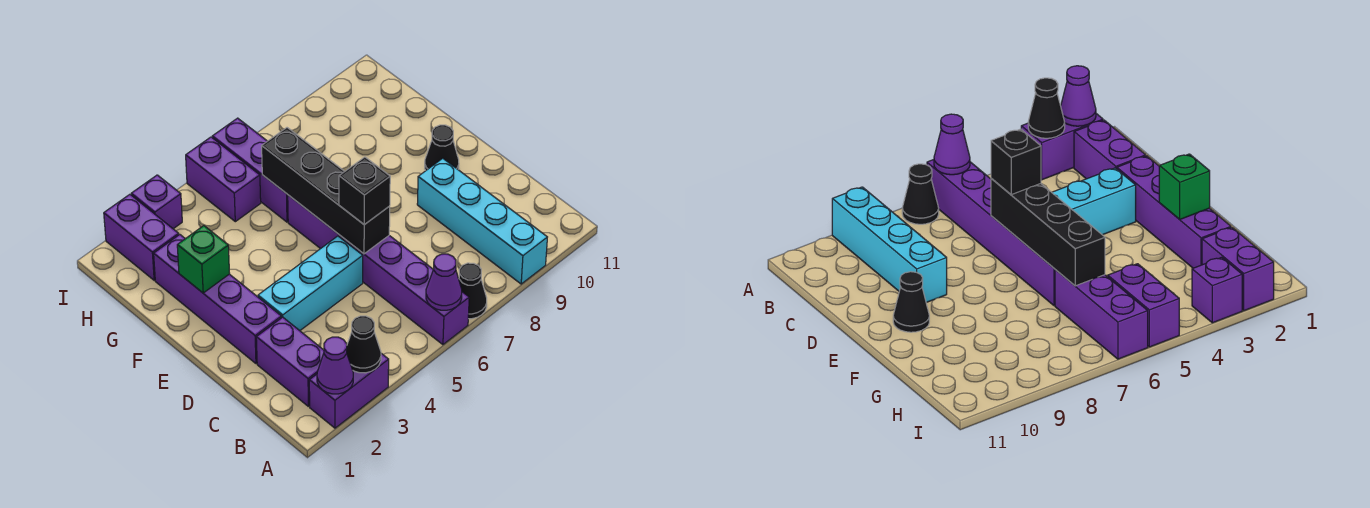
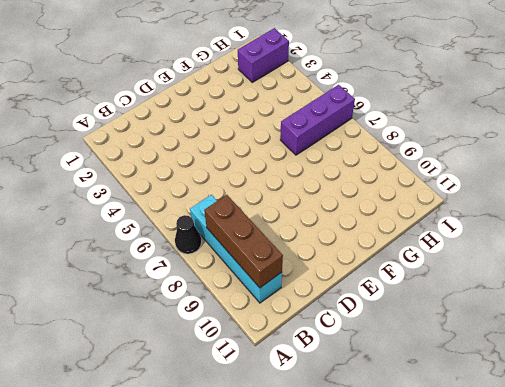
cyan 1x4 brick [190,195,282,303] -> cyan 1x4 brick turned to [417,158,547,284]
brown 1x3 brick [204,195,283,288] -> none
none -> purple 1x2 brick [309,353,389,428]
none -> purple 1x6 brick [288,195,469,345]
none -> purple 1x2 brick [256,317,324,406]

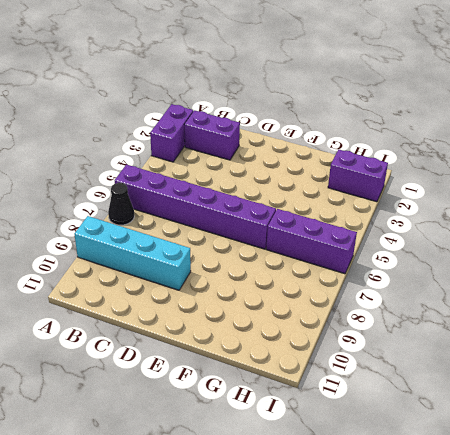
none -> purple 1x4 brick [154,235,281,364]
none -> cyan 1x3 brick [258,236,363,331]
none -> black 1x1 cone [425,125,459,170]

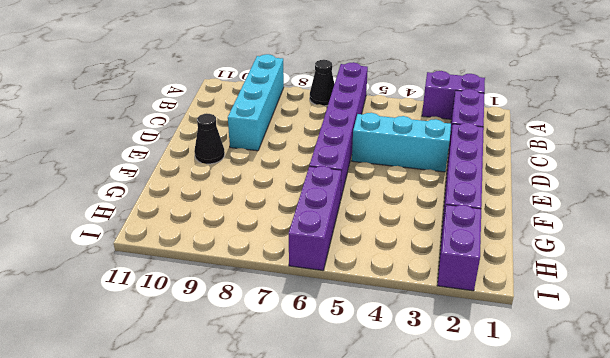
none -> purple 1x2 brick [186,137,261,222]
none -> purple 1x1 brick [131,175,182,229]
none -> purple 1x1 cone [317,337,353,394]

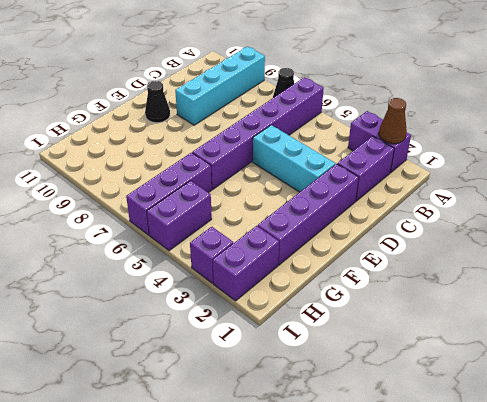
brown 1x1 cone [379,98,407,144] -> purple 1x1 cone [317,337,353,394]
none -> black 1x1 cone [347,316,381,373]
none -> purple 1x1 cone [426,254,462,310]
none -> black 1x4 brick [262,128,390,254]

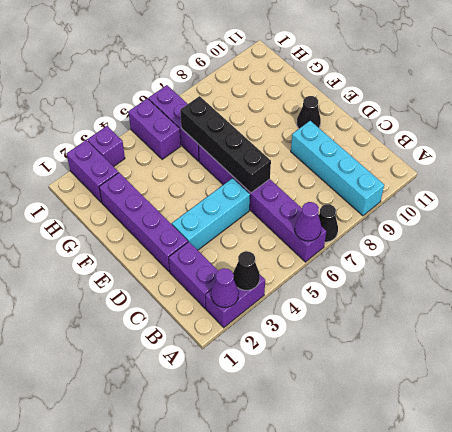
none -> green 1x1 brick [177,226,230,293]
none -> black 1x1 brick [339,157,390,225]

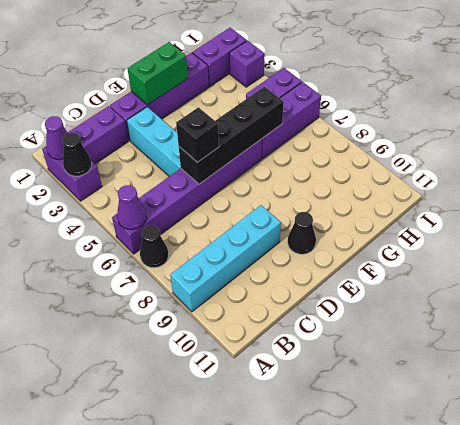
green 1x2 brick [127,42,188,105] -> green 1x1 brick [177,226,230,293]

